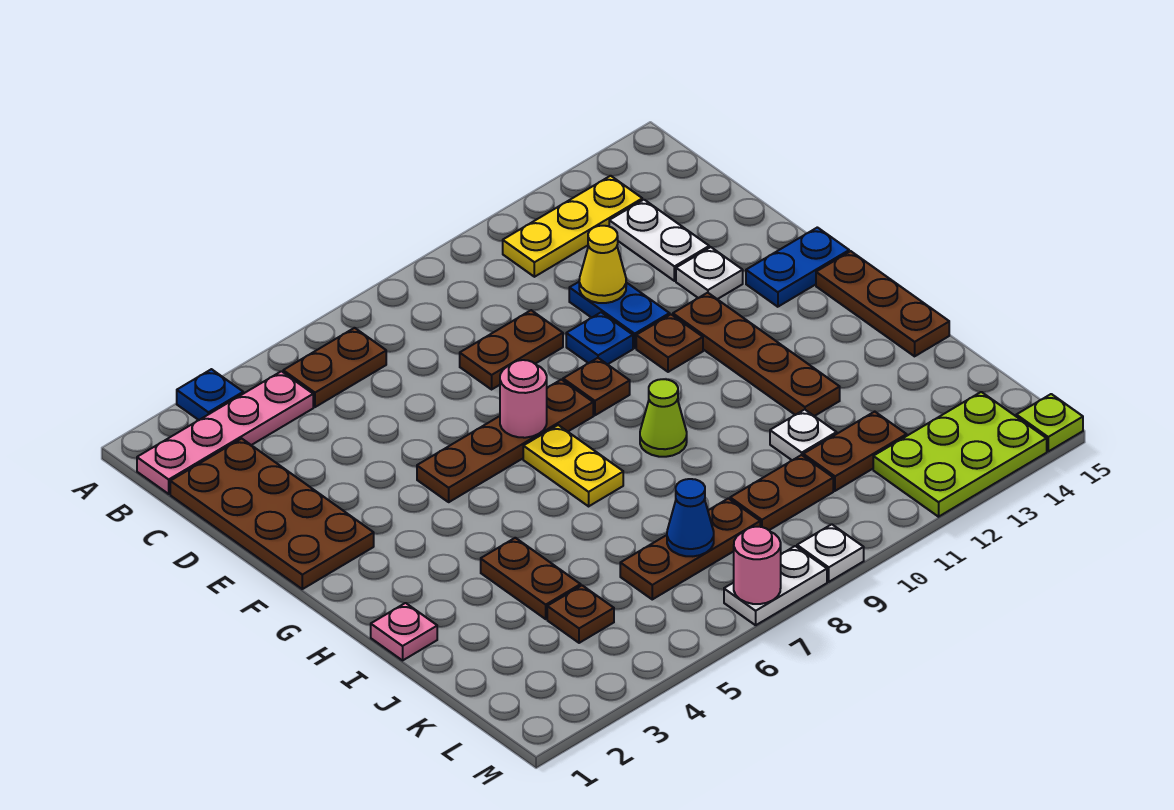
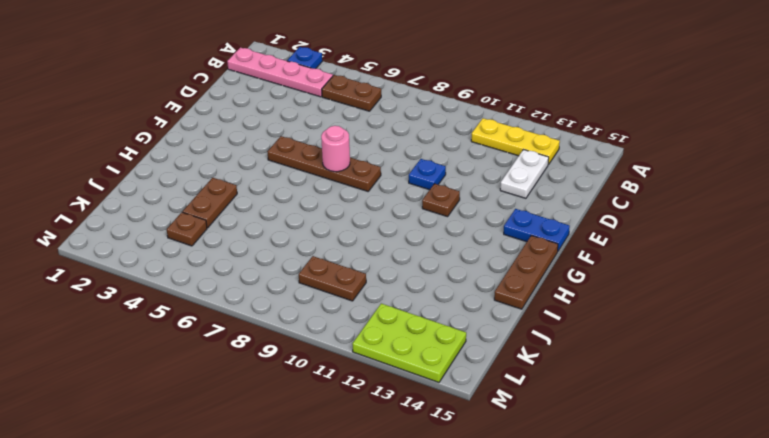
none -> brown 2x4 plate [170,439,374,589]
none -> brown 1x2 plate [460,310,563,389]
none -> blue 1x2 plate [569,282,670,348]
none -> white 1x1 plate [676,247,743,299]

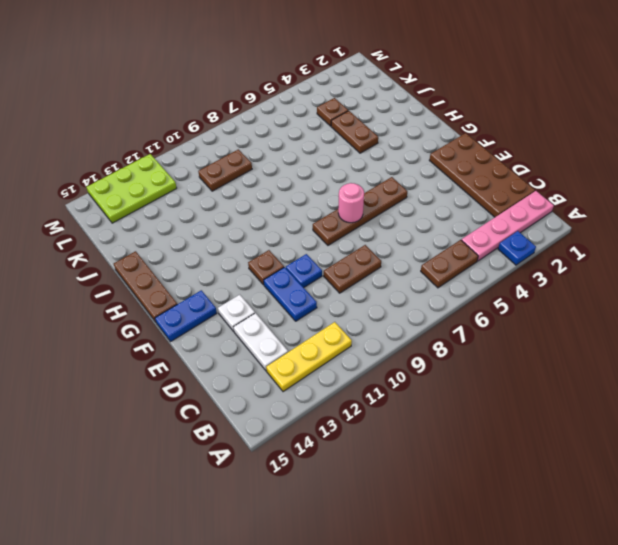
none -> brown 1x1 plate [563,358,630,415]
none -> brown 1x4 plate [673,293,840,416]
none -> yellow 1x2 plate [523,425,623,506]
none -> lime 1x1 cone [640,379,687,457]

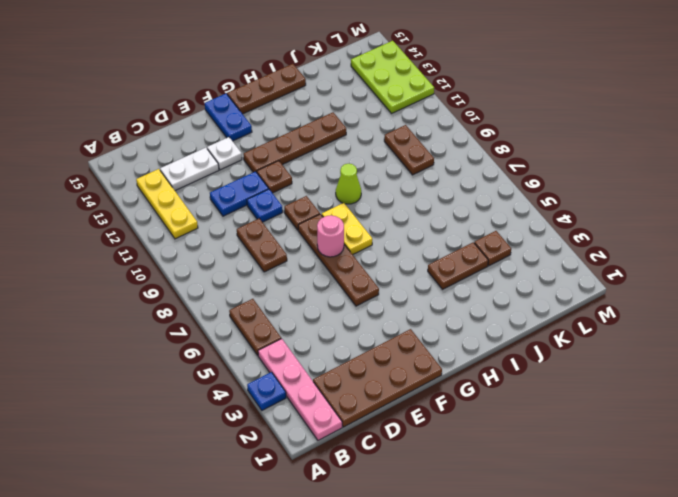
yellow 1x2 plate [322,203,372,255] -> yellow 1x2 plate turned to [523,425,623,506]
none -> pink 1x1 plate [371,603,437,660]
none -> white 1x1 plate [770,410,837,460]
none -> brown 1x3 plate [620,498,760,599]
none -> brown 1x2 plate [803,412,907,491]

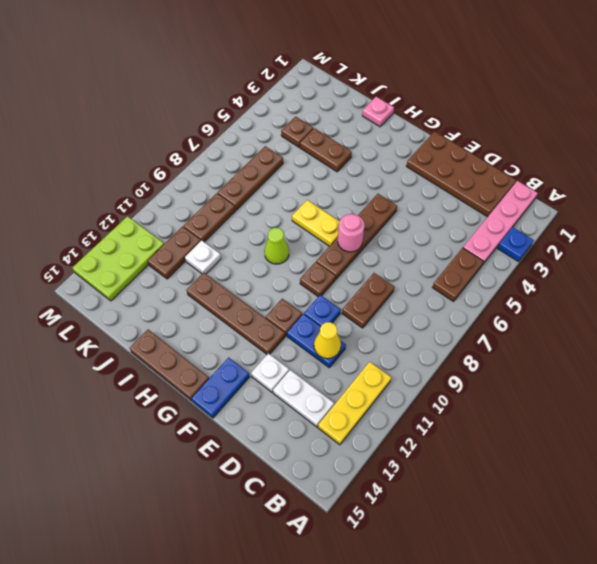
none -> white 1x2 plate [724,546,827,625]
none -> white 1x1 plate [797,524,864,582]
none -> lime 1x1 plate [1016,394,1083,451]
none -> blue 1x1 cone [667,479,714,556]

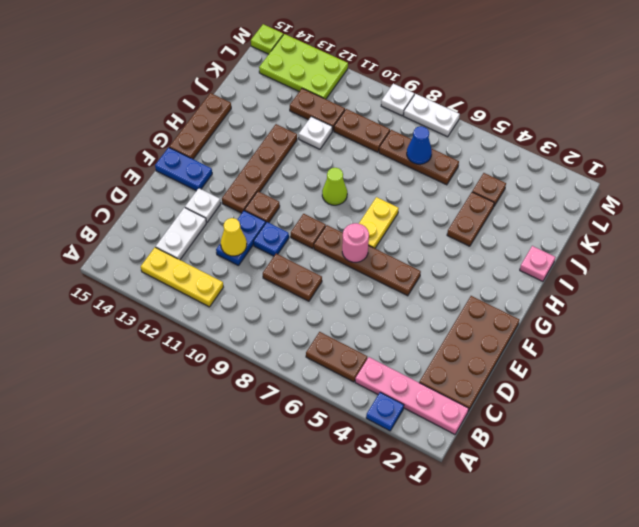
none -> pink 1x1 round brick [734,527,781,604]

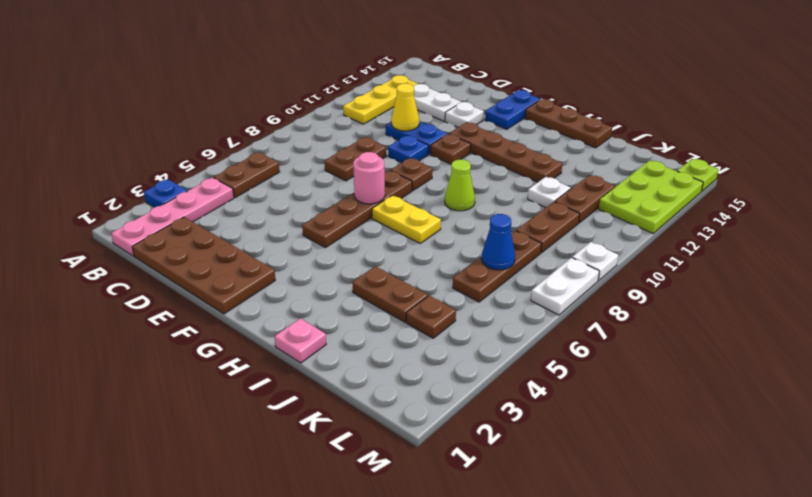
none -> pink 1x1 round brick [734,527,781,604]

